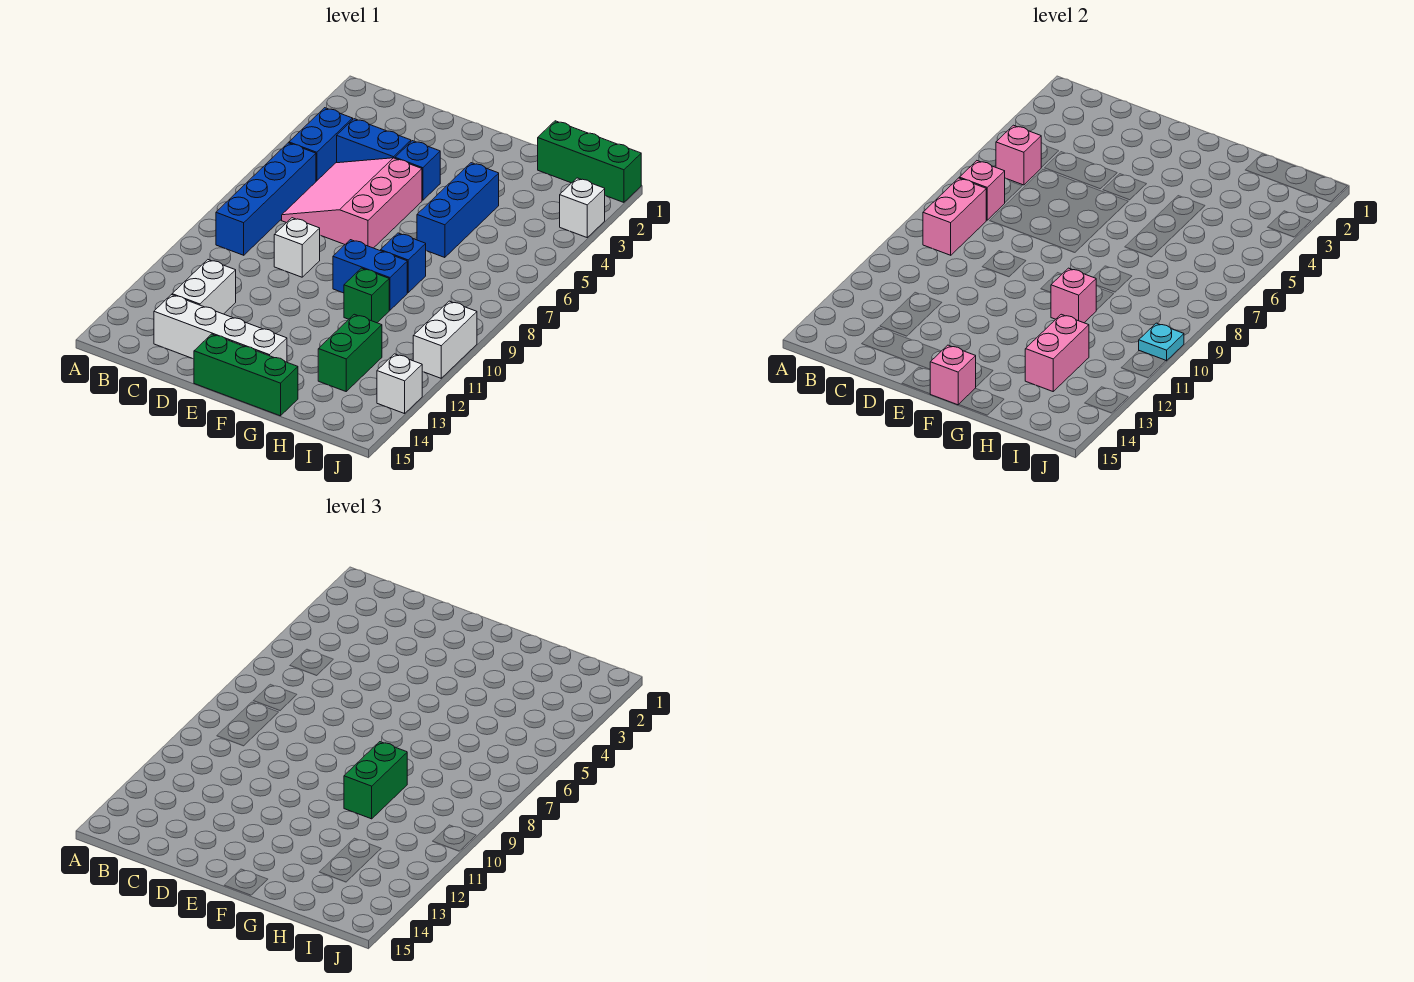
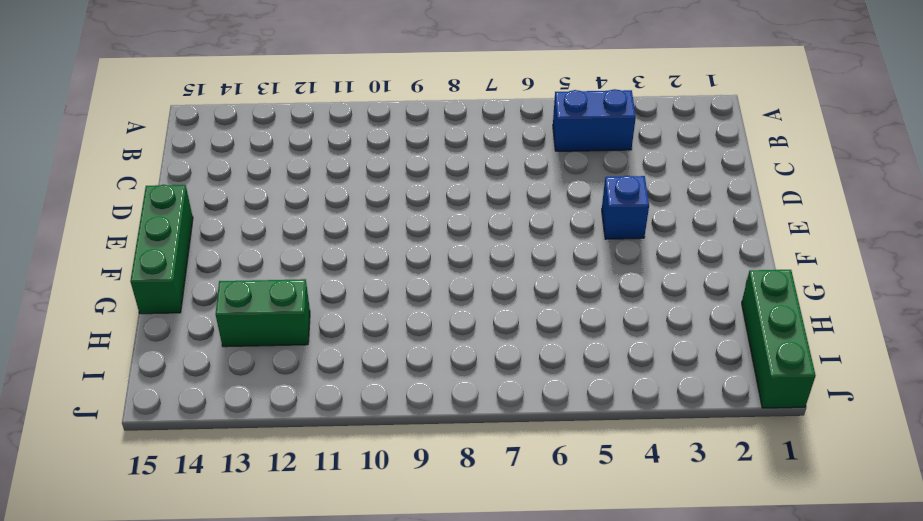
none -> blue 1x4 brick [216,143,316,255]
none -> blue 1x2 brick [337,119,411,163]
none -> pink 3x3 slope [282,158,422,248]

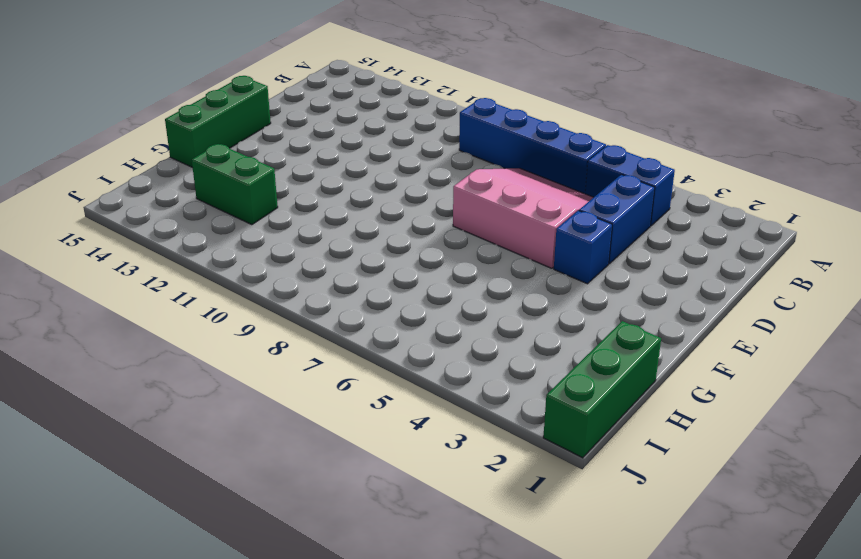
none -> white 1x2 brick [172,260,236,314]
none -> white 1x4 brick [154,295,287,362]
none -> white 1x1 brick [274,218,320,277]

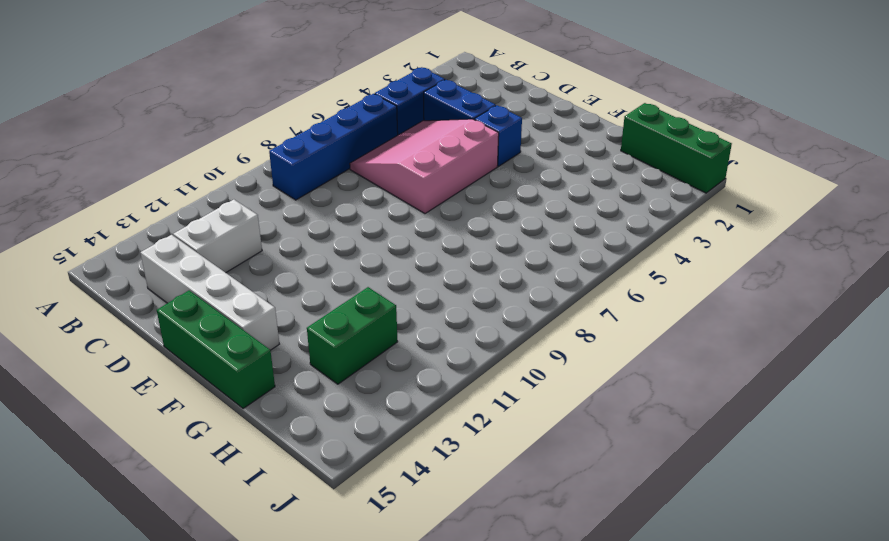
none -> white 1x1 brick [274,218,320,277]
none -> blue 1x2 brick [333,240,407,310]
none -> blue 1x3 brick [417,163,499,258]

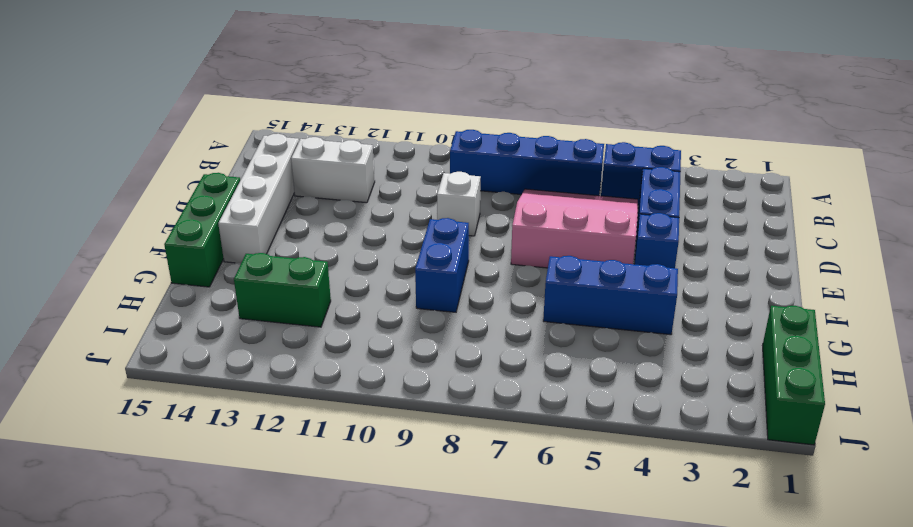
none -> blue 1x1 brick [381,233,426,293]
none -> green 1x1 brick [344,268,389,323]
none -> white 1x1 brick [560,178,605,237]

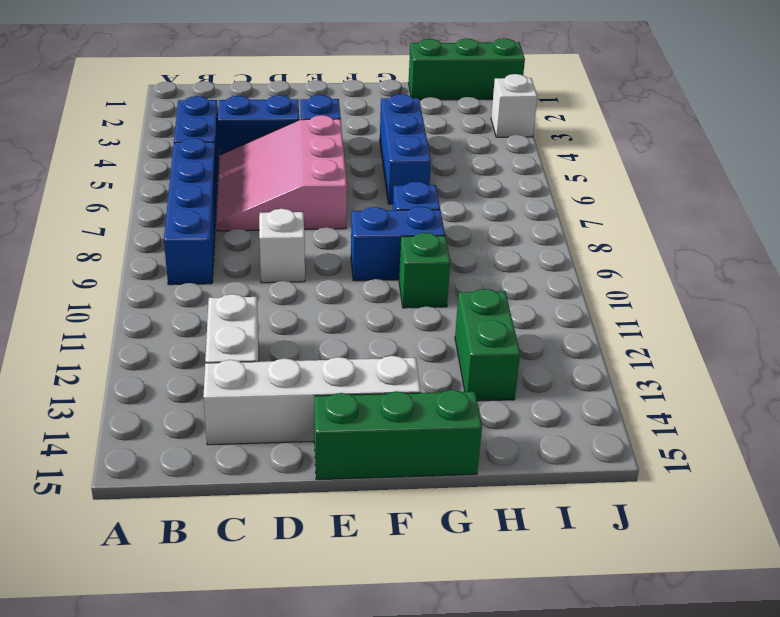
none -> white 1x2 brick [413,301,477,378]
none -> white 1x1 brick [377,354,422,414]
none -> pink 1x1 brick [996,125,1041,185]

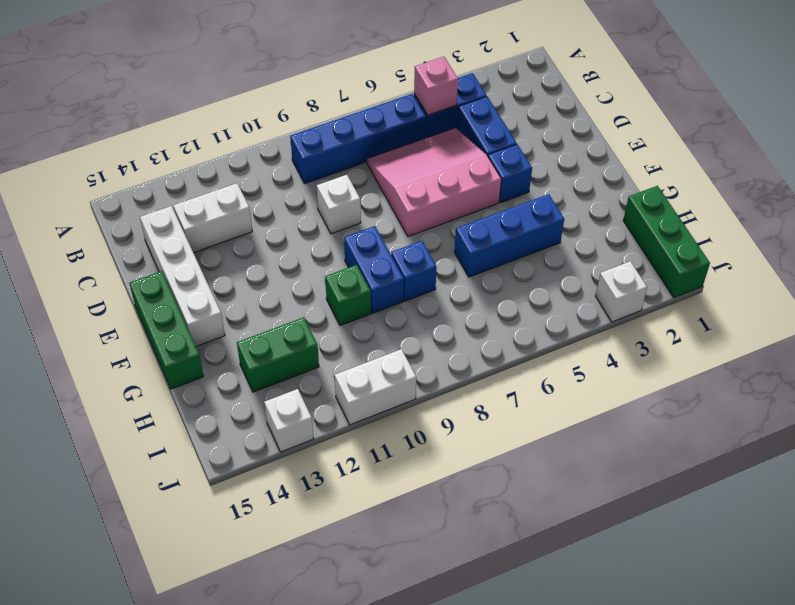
none -> pink 1x1 brick [959,161,1005,220]
none -> pink 1x2 brick [923,178,986,255]
none -> pink 1x1 brick [930,345,976,405]

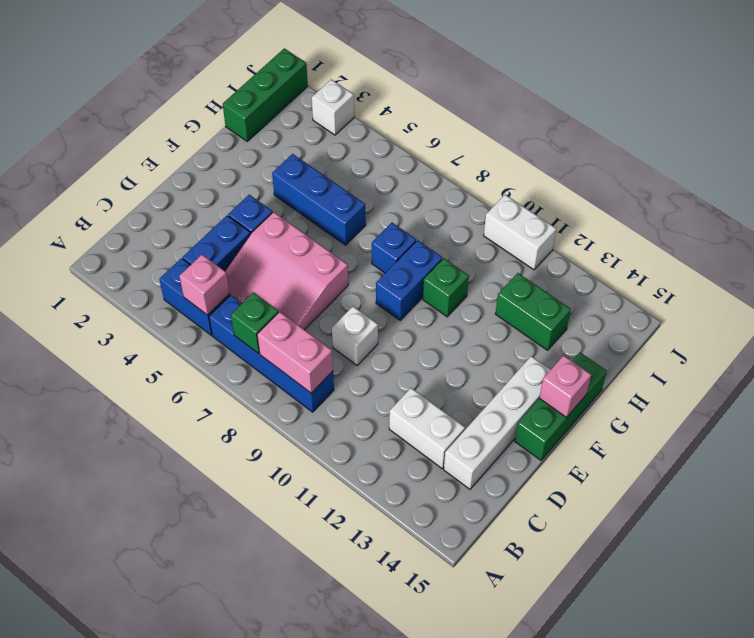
green 1x1 brick [231,292,279,354] -> pink 1x1 brick [959,161,1005,220]
none -> white 1x1 brick [377,354,422,414]
none -> pink 1x1 brick [1051,268,1096,323]
none -> pink 1x2 brick [1025,314,1089,391]

